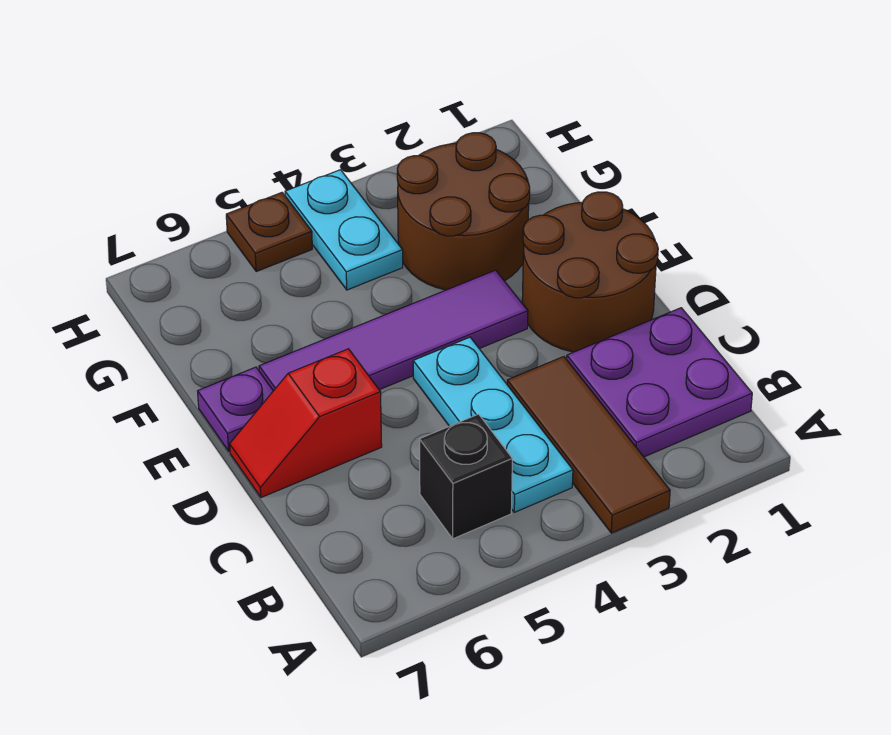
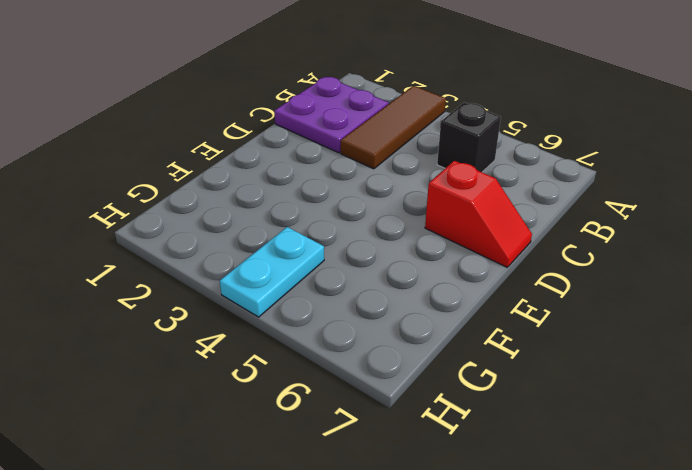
none -> cyan 1x3 plate [413,337,573,512]
none -> brown 2x2 round brick [522,192,658,352]

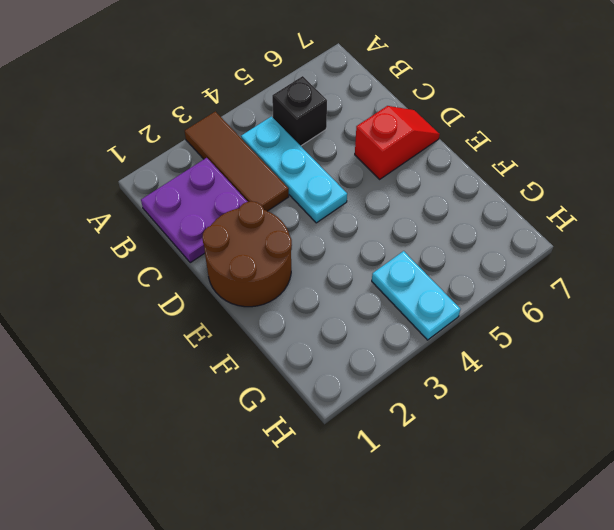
none -> purple 1x4 tile [259,270,528,391]
none -> purple 1x1 plate [198,367,273,451]

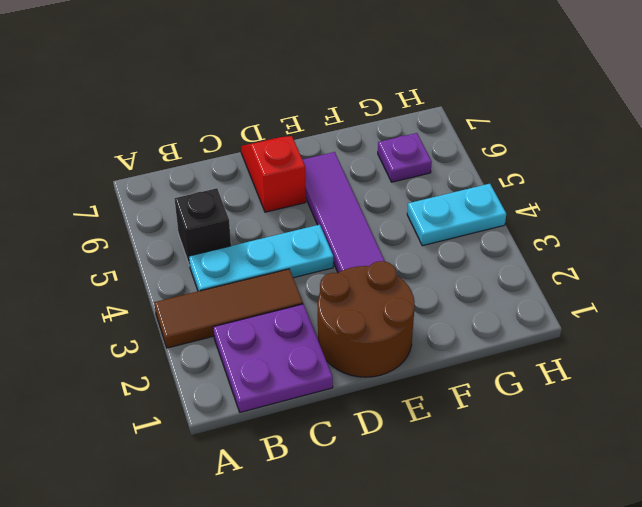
purple 1x1 plate [378,133,432,182] -> purple 1x1 plate moved to [198,367,273,451]
none -> brown 2x2 round brick [397,133,530,290]
none -> brown 1x1 plate [226,193,312,271]

